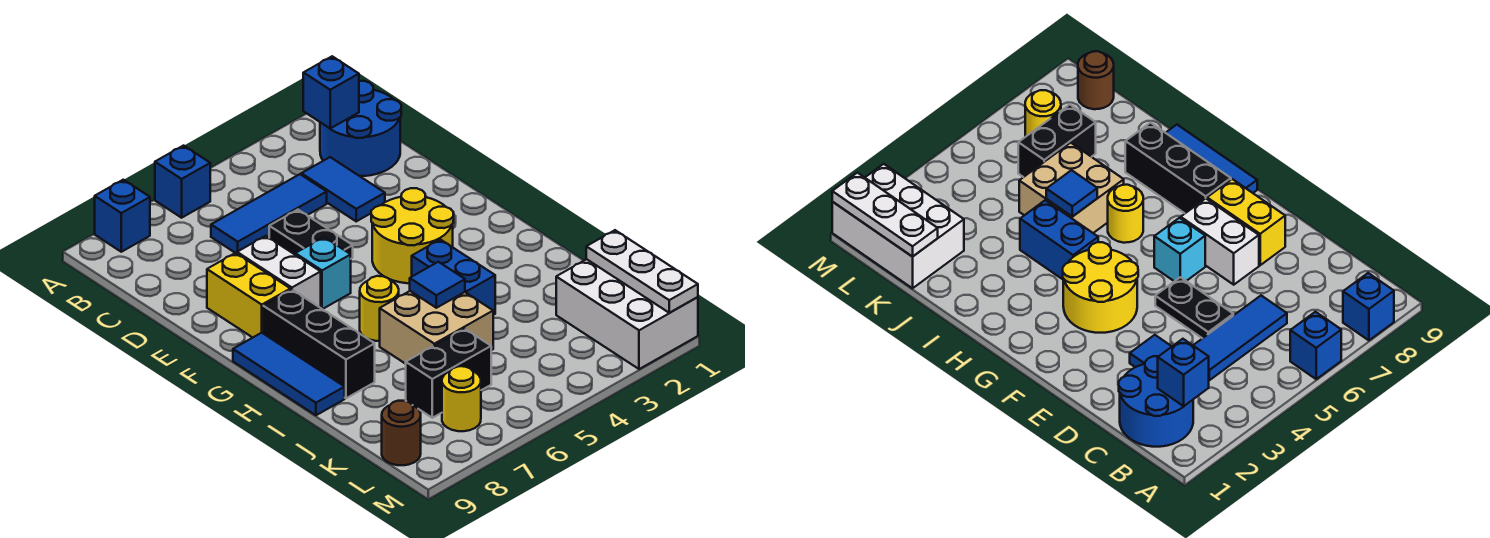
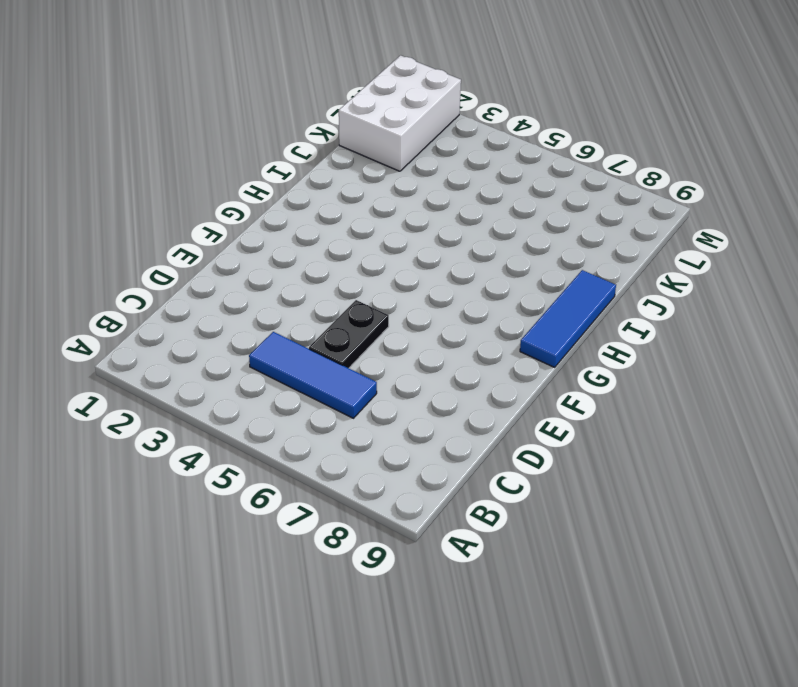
none -> blue 1x1 brick [155,146,210,218]
none -> blue 1x1 brick [95,180,150,252]
none -> blue 2x2 round brick [320,81,401,176]

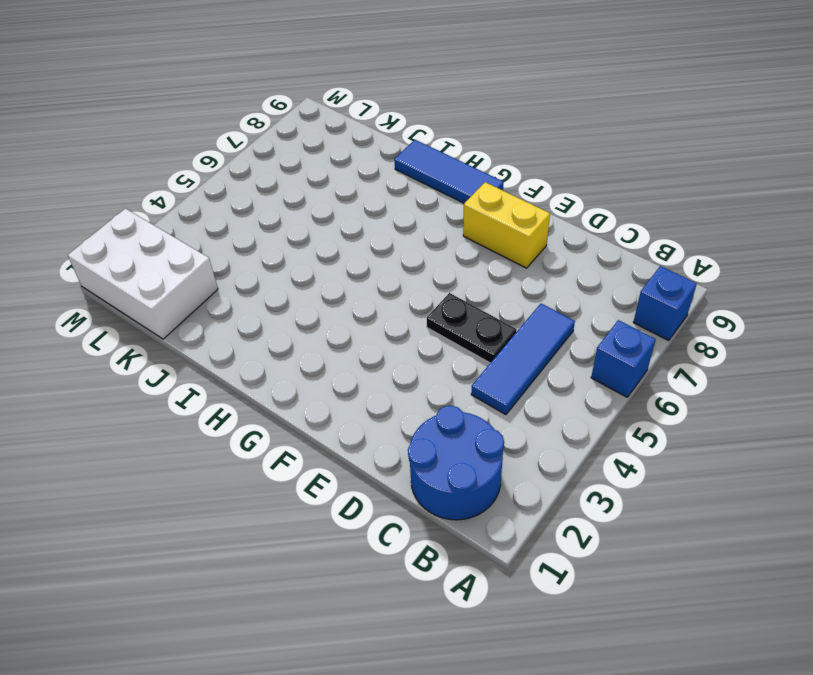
none -> blue 1x2 tile [301,157,385,221]
none -> white 1x2 brick [237,236,321,308]
none -> yellow 2x2 round brick [371,188,454,283]

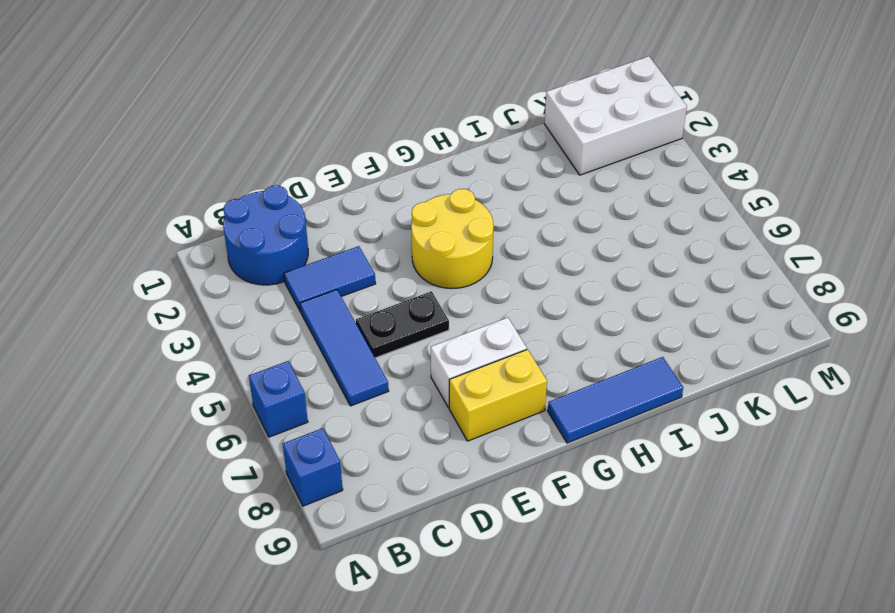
none -> cyan 1x1 brick [295,237,351,309]
none -> black 1x3 brick [263,290,375,398]
none -> blue 1x2 brick [412,240,495,315]

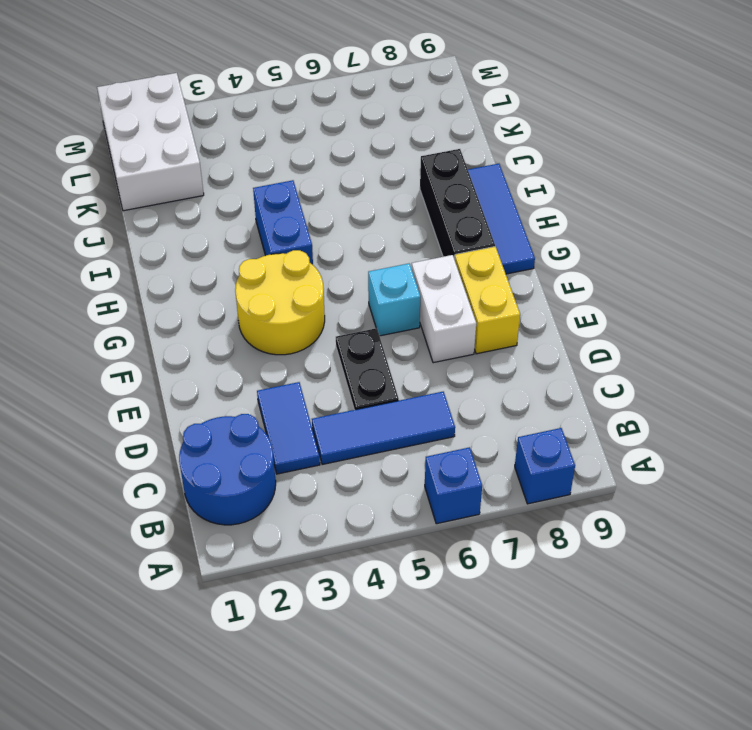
none -> yellow 1x1 round brick [360,276,399,341]
none -> tan 2x2 brick [380,291,493,364]
none -> black 1x2 brick [406,329,491,418]

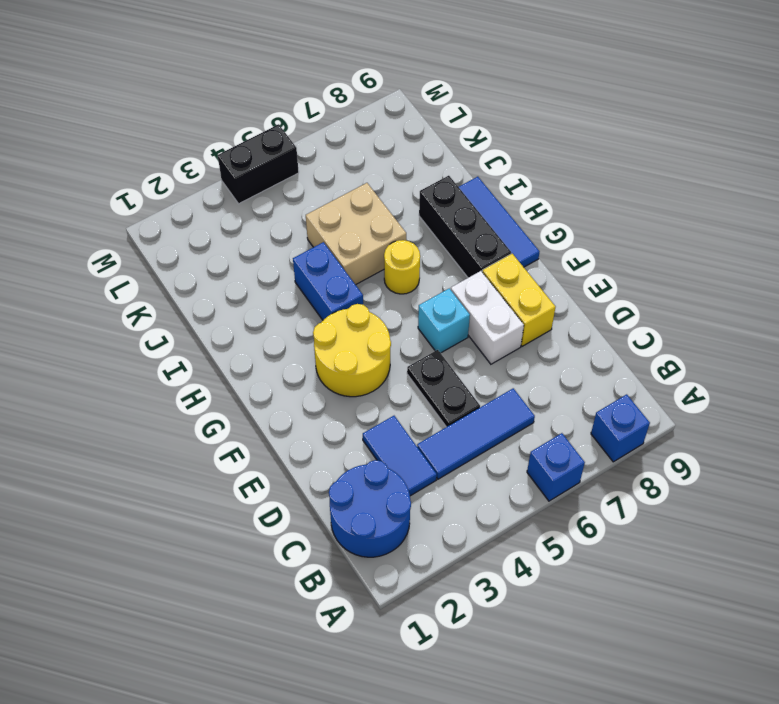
black 1x2 brick [218,124,299,204] -> black 1x2 brick moved to [406,329,491,418]
none -> white 2x3 brick [556,259,698,369]
none -> yellow 1x1 round brick [442,366,481,431]
none -> brown 1x1 round brick [382,401,421,465]

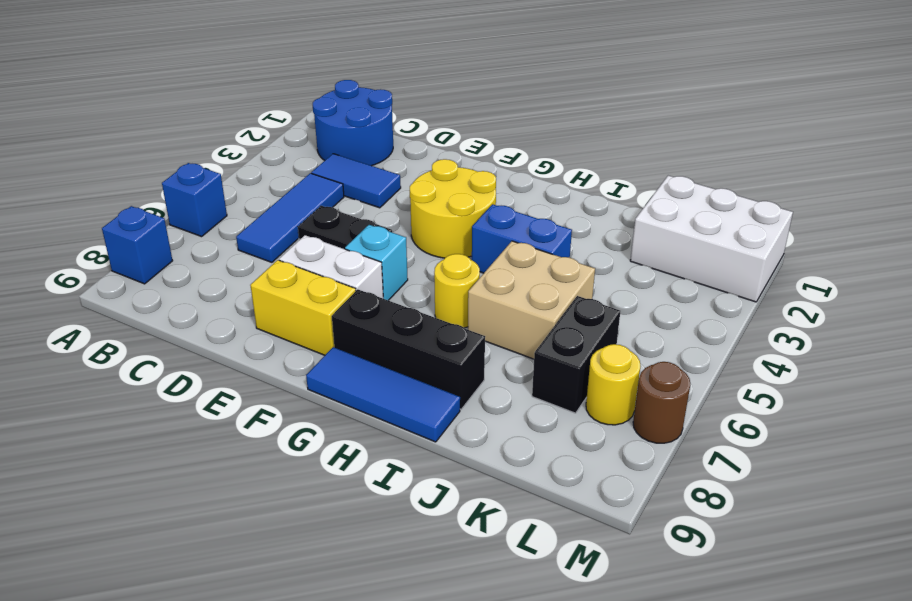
brown 1x1 round brick [633,362,690,443] -> brown 1x1 round brick moved to [382,401,421,465]
none -> blue 1x1 brick [303,56,359,128]
none -> blue 1x1 tile [410,262,465,308]
none -> white 1x3 plate [586,230,698,313]

